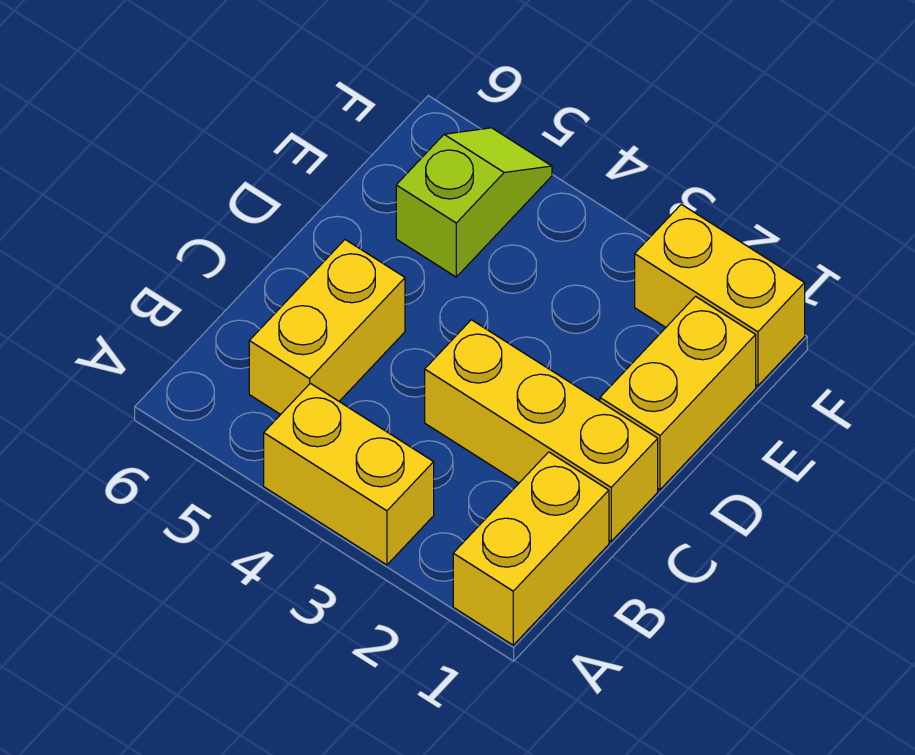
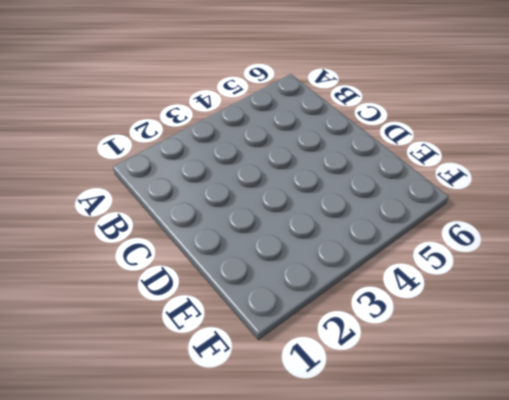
none -> yellow 1x2 brick [453,452,609,645]
none -> yellow 1x2 brick [264,383,434,565]

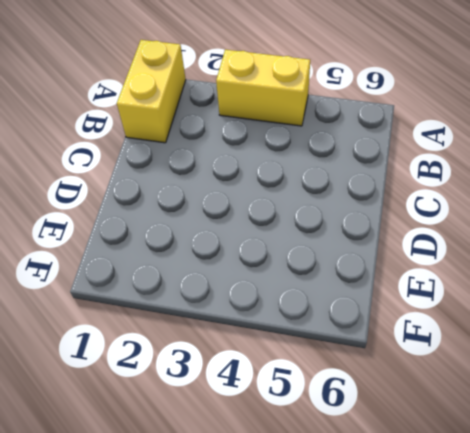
none -> yellow 1x2 brick [249,240,405,414]
none -> yellow 1x3 brick [425,320,658,541]

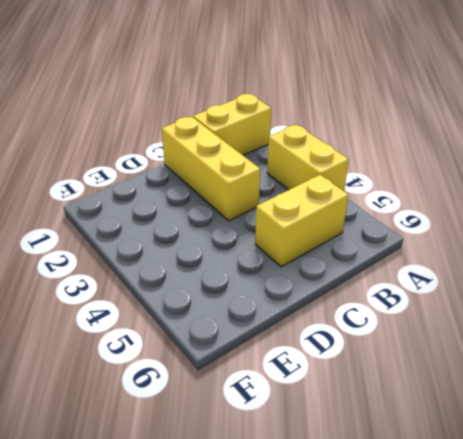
none -> yellow 1x2 brick [600,296,756,490]
none -> lime 1x2 slope [396,128,552,277]

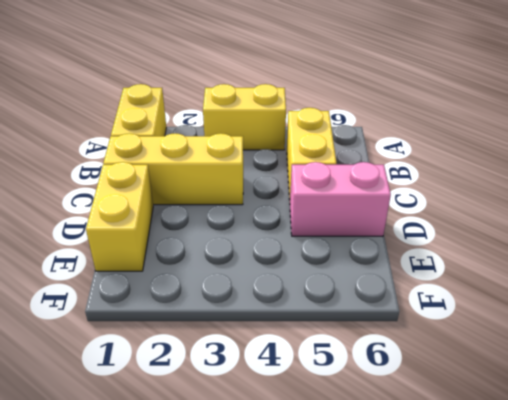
pink 1x2 brick [290,162,391,236] -> none
none -> lime 1x2 slope [396,128,552,277]
none -> yellow 1x2 brick [635,204,805,386]

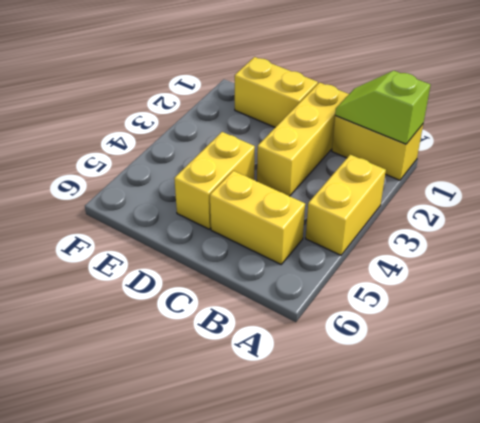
lime 1x2 slope [335,71,430,144] -> lime 1x2 slope moved to [396,128,552,277]
yellow 1x2 brick [174,132,255,229] -> yellow 1x2 brick moved to [635,204,805,386]

